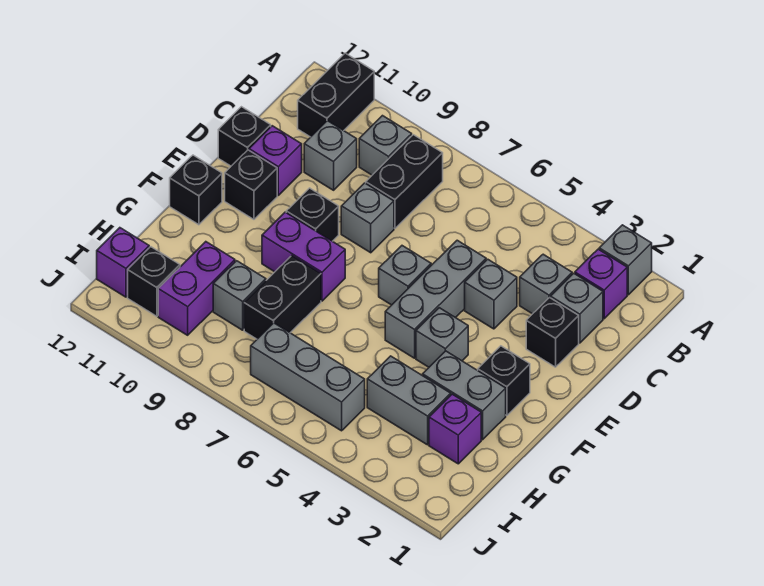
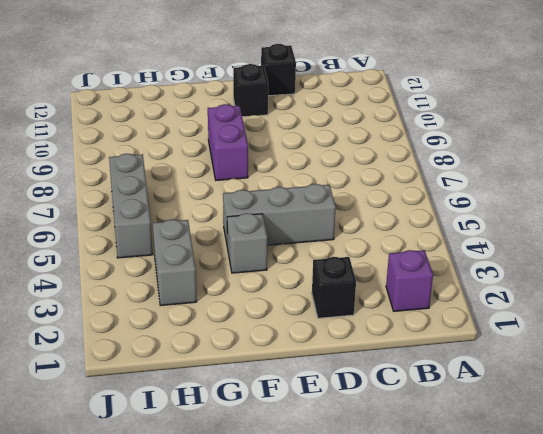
none -> grey 1x1 brick [599,225,652,295]
none -> black 1x2 brick [298,53,374,137]
none -> black 1x2 brick [366,135,443,228]
none -> grey 1x1 brick [359,116,412,175]

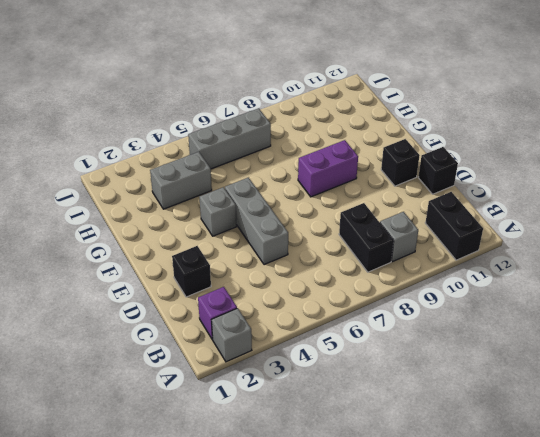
none -> grey 1x1 brick [551,273,603,343]
none -> grey 1x1 brick [520,254,572,314]
none -> grey 1x1 brick [304,121,357,190]
none -> grey 1x1 brick [465,259,517,329]

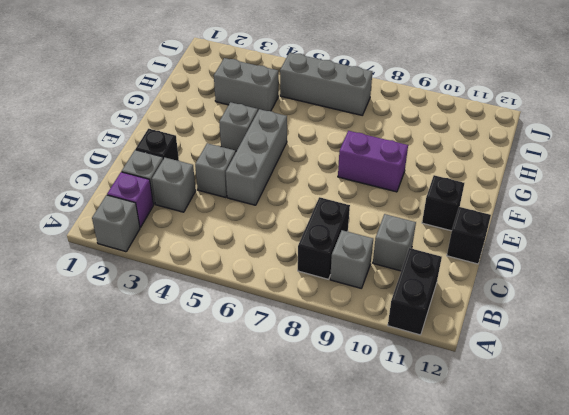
none -> grey 1x1 brick [341,183,394,253]
none -> purple 1x1 brick [249,126,302,195]
none -> grey 1x1 brick [379,246,431,305]
none -> black 1x1 brick [286,188,339,241]

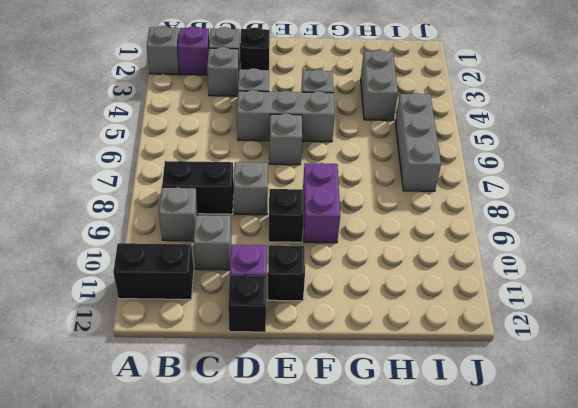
none -> black 1x1 brick [478,346,530,415]
none -> black 1x1 brick [170,155,222,225]
none -> grey 1x2 brick [423,351,506,440]
none -> black 1x2 brick [244,256,321,339]

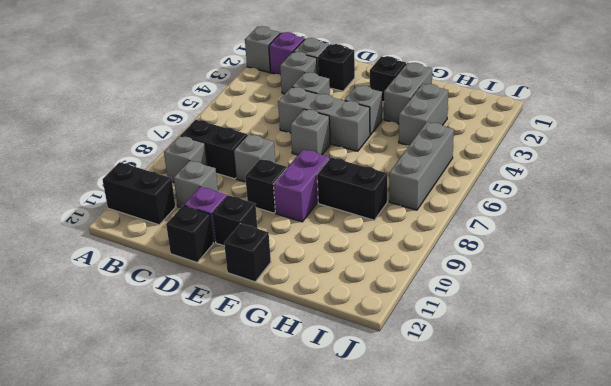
none -> purple 1x1 brick [429,394,481,464]
none -> grey 1x1 brick [213,261,266,330]
none -> purple 1x2 brick [158,242,235,335]
none -> black 1x1 brick [128,247,180,316]

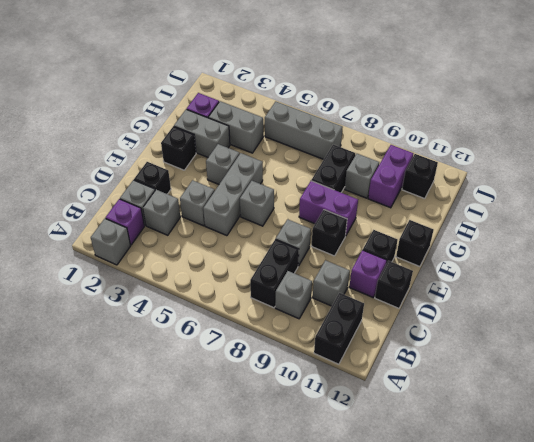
none -> purple 1x1 brick [97,228,149,297]

